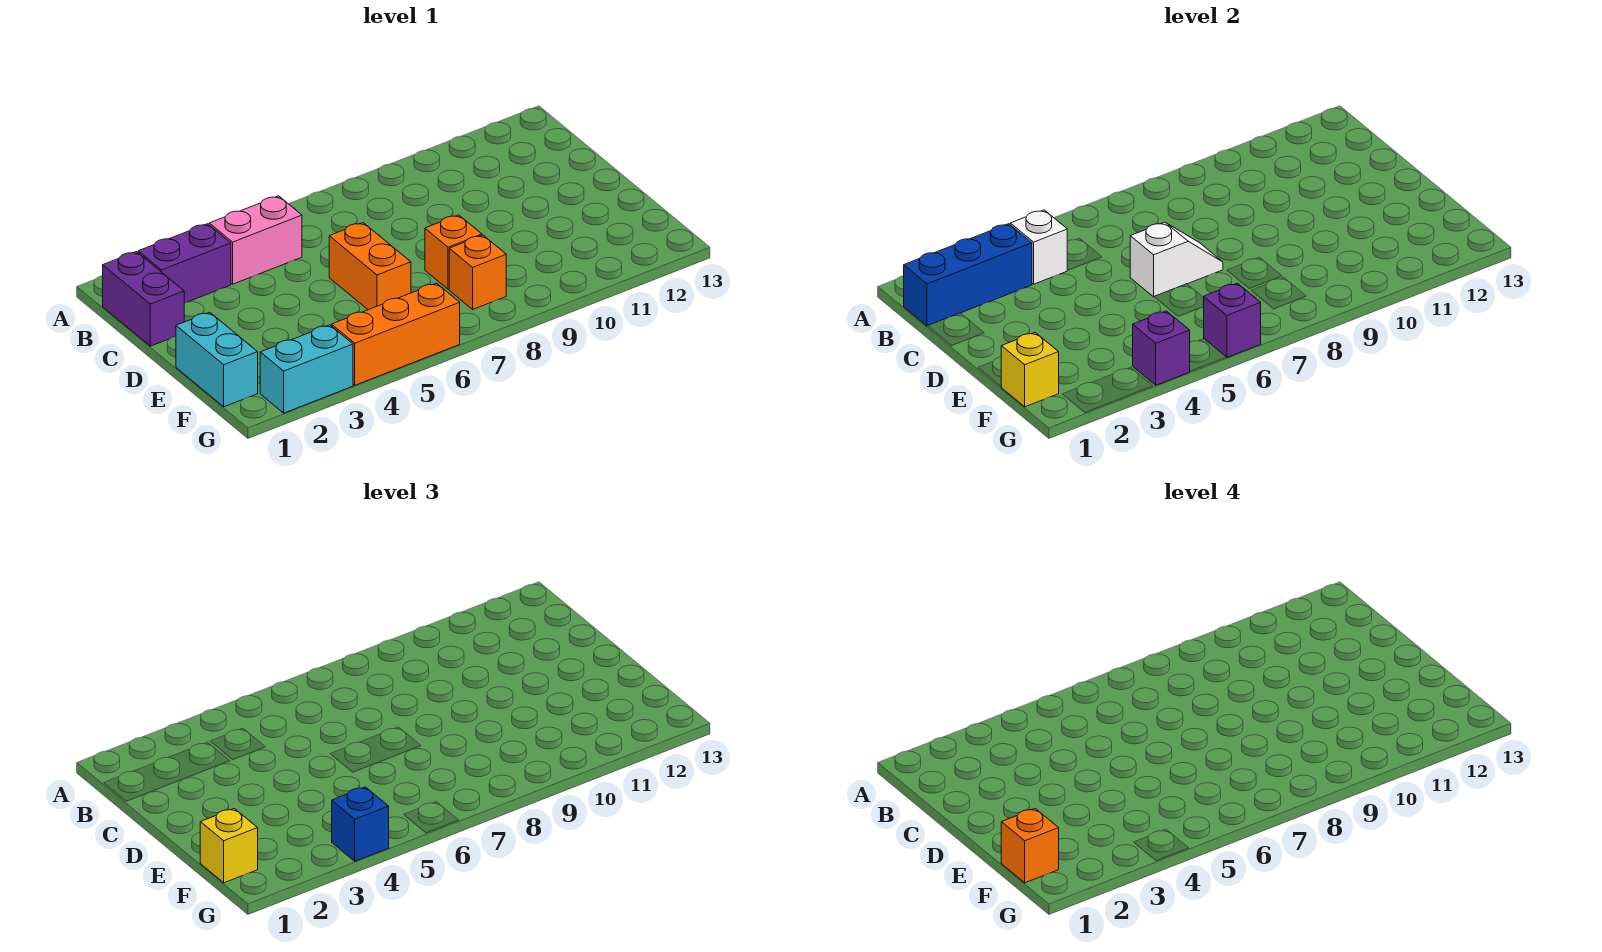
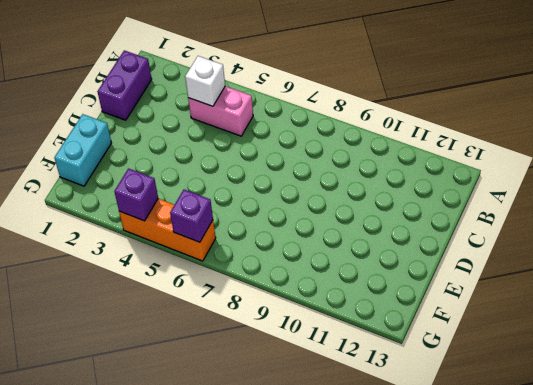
none -> purple 1x2 brick [138,224,231,303]
none -> orange 1x2 brick [329,223,411,310]
none -> orange 1x1 brick [425,215,482,289]

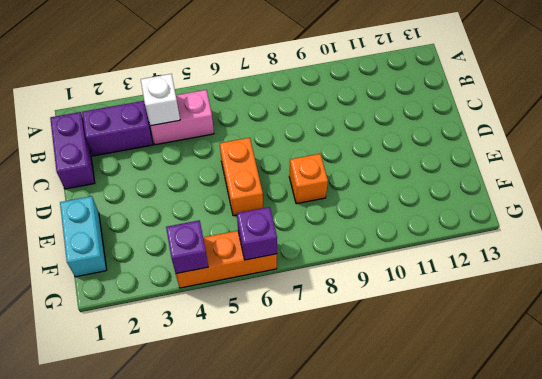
none -> orange 1x1 brick [449,235,506,309]
none -> cyan 1x2 brick [260,325,353,413]
none -> blue 1x3 brick [904,224,1032,326]

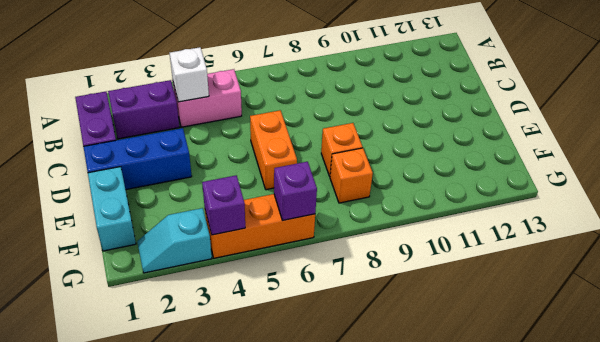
blue 1x3 brick [83,128,192,190] -> blue 1x3 brick moved to [904,224,1032,326]
cyan 1x2 slope [137,208,212,273] -> cyan 1x2 brick [260,325,353,413]
none -> white 1x2 slope [1130,222,1223,297]
none -> yellow 1x1 brick [1001,333,1059,407]
none -> yellow 1x1 brick [200,809,258,883]

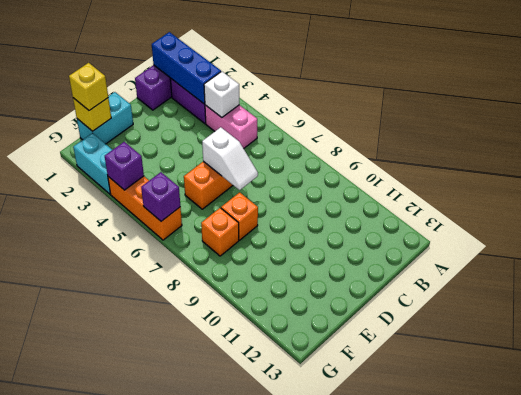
none -> blue 1x1 brick [332,787,389,861]
none -> orange 1x1 brick [1001,809,1059,883]

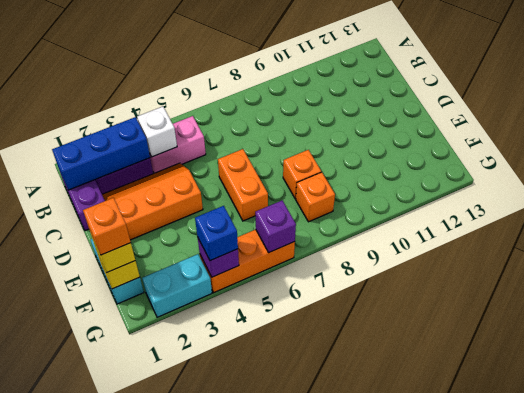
orange 2x3 slope [102,163,203,240] -> none
none -> white 1x2 slope [1130,222,1223,297]

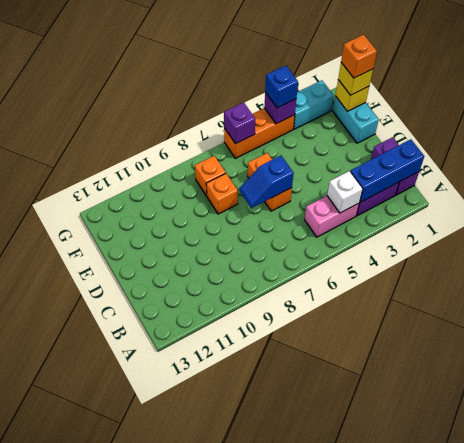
blue 1x2 slope [239,156,294,208] -> white 1x2 slope [1130,222,1223,297]

